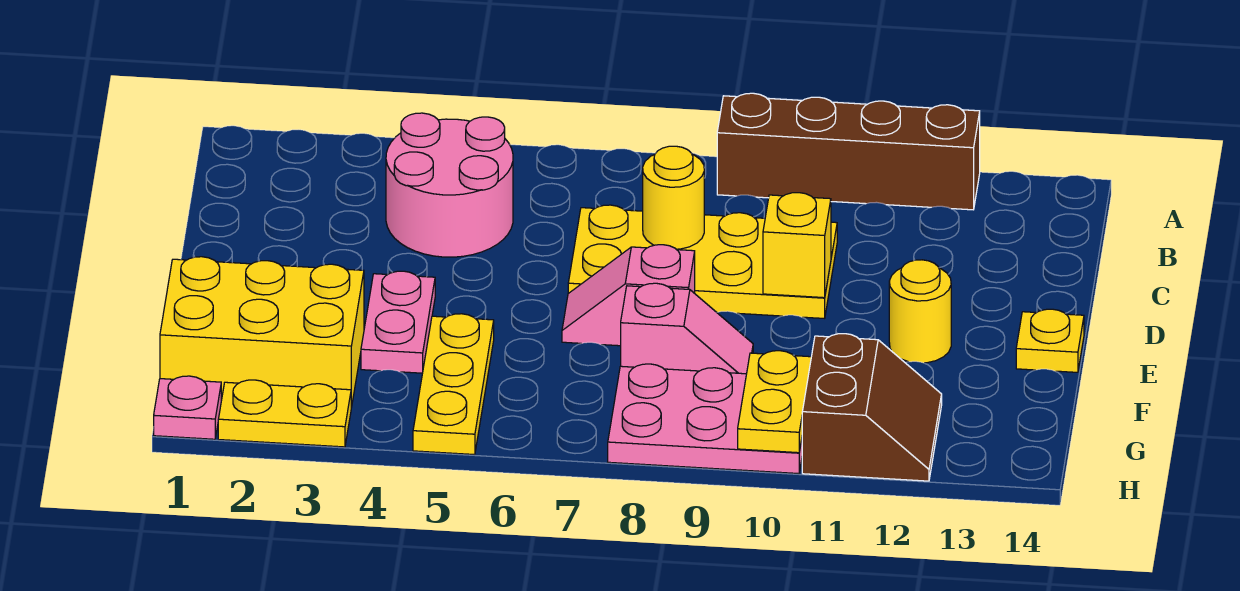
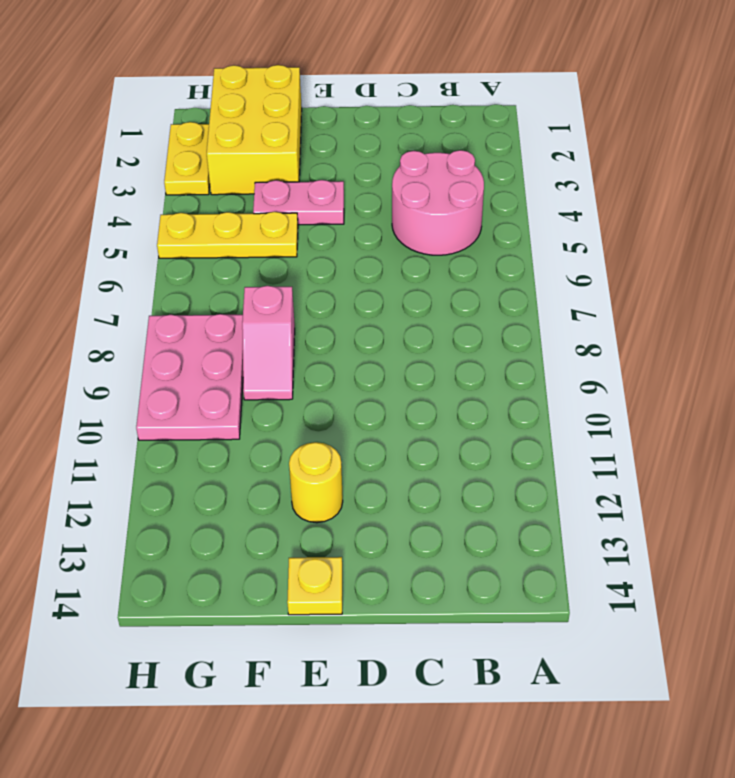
none -> brown 1x4 brick [717,93,980,210]
none -> yellow 2x4 plate [568,205,837,318]
none -> pink 1x2 slope [562,245,695,346]

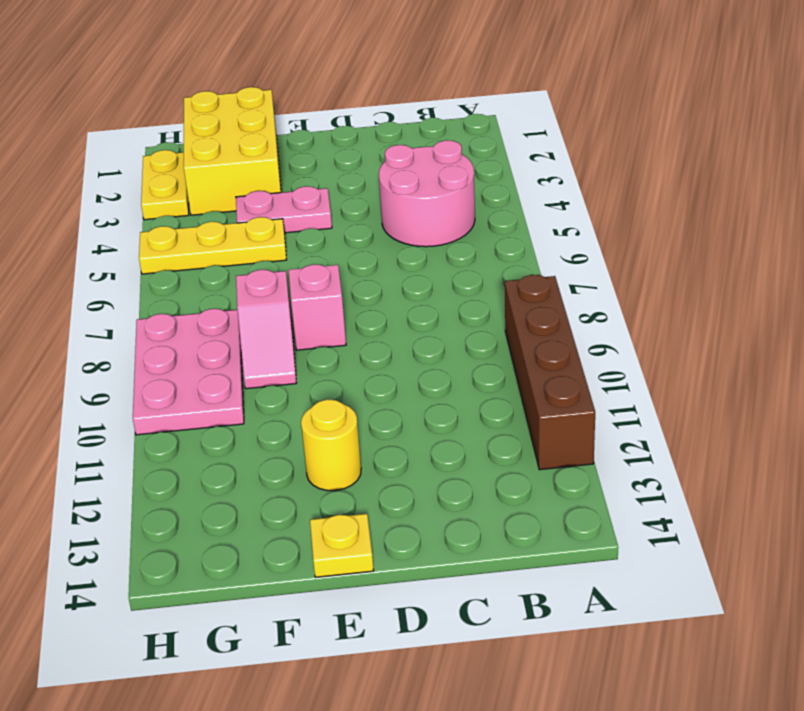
none -> yellow 2x4 plate [568,205,837,318]
none -> brown 2x2 slope [802,334,942,481]
none -> pink 1x1 plate [154,376,221,439]

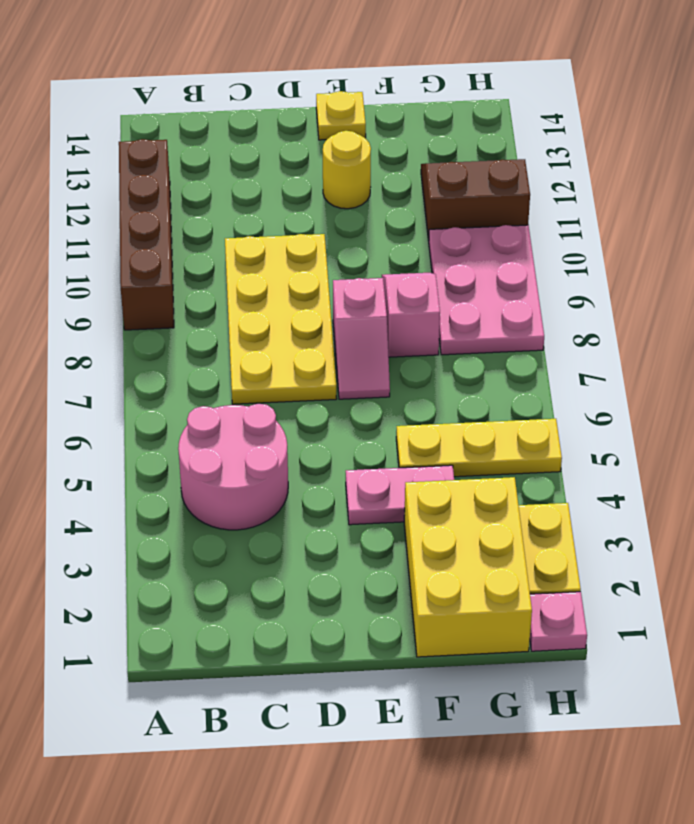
none -> yellow 1x1 round brick [643,146,704,249]
none -> yellow 1x1 brick [763,193,831,298]
none -> yellow 1x2 plate [738,351,811,453]

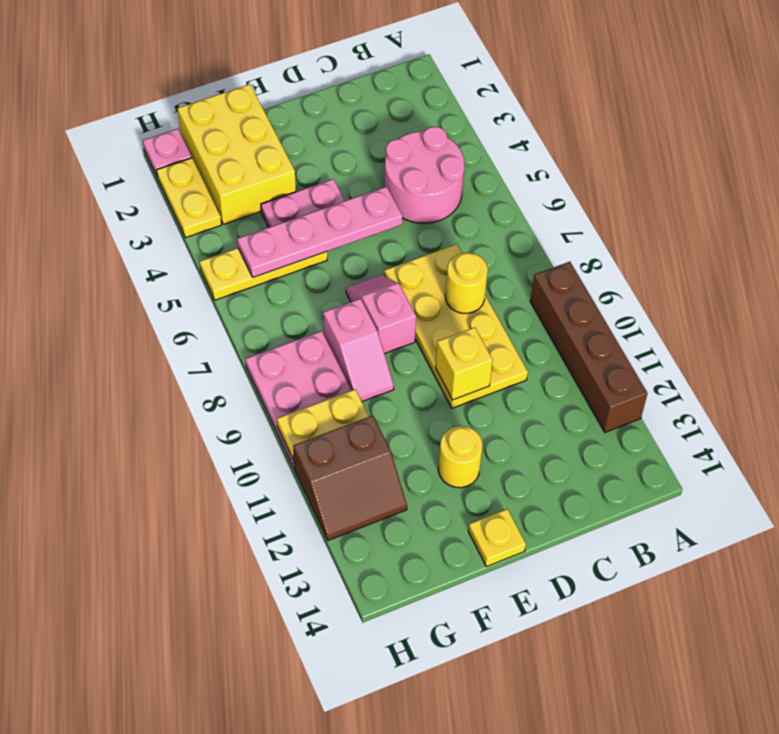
pink 1x4 plate [237,187,403,277] -> none

